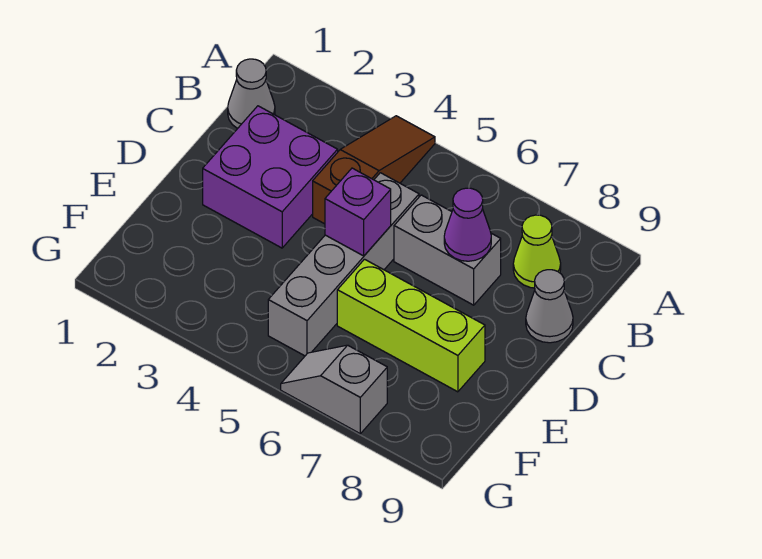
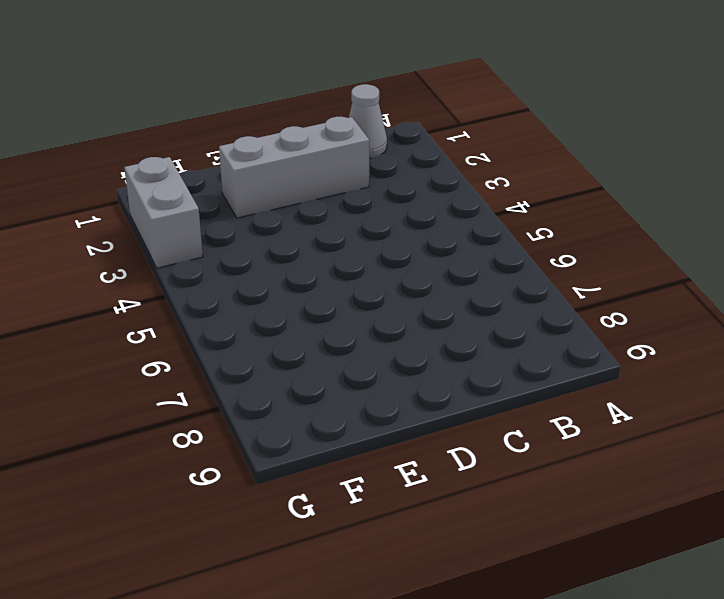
grey 1x3 brick [219,117,369,218] -> purple 2x2 brick [203,106,338,248]
grey 1x2 brick [124,157,203,268] -> grey 1x2 brick moved to [394,195,501,305]
none -> brown 1x3 slope [313,116,435,224]
none -> lime 1x1 cone [513,215,561,288]

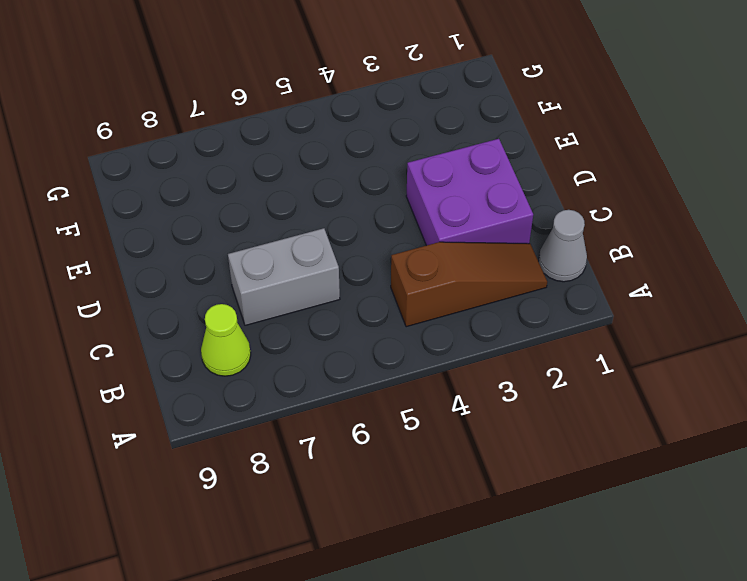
brown 1x3 slope [391,242,547,327] -> brown 1x3 slope turned to [313,116,435,224]
none -> grey 1x4 brick [268,173,419,356]
none -> grey 1x1 cone [526,270,573,343]

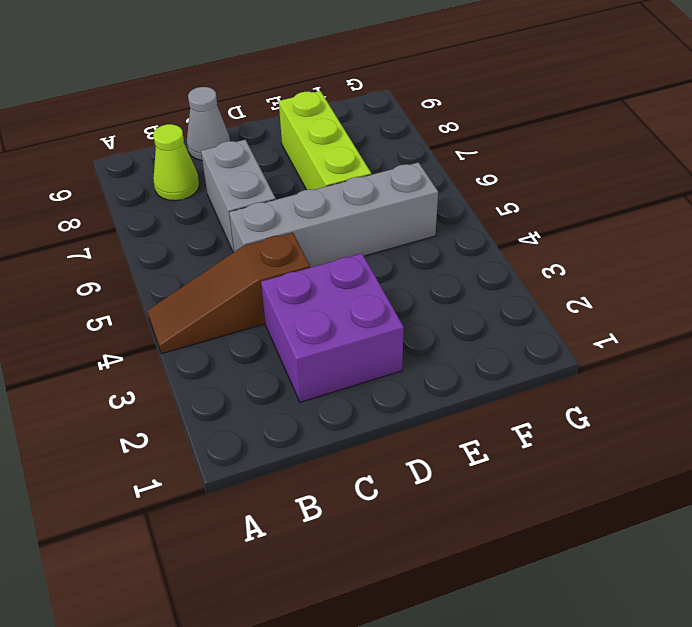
none -> grey 1x1 cone [228,59,275,129]
none -> grey 1x2 slope [281,345,387,434]

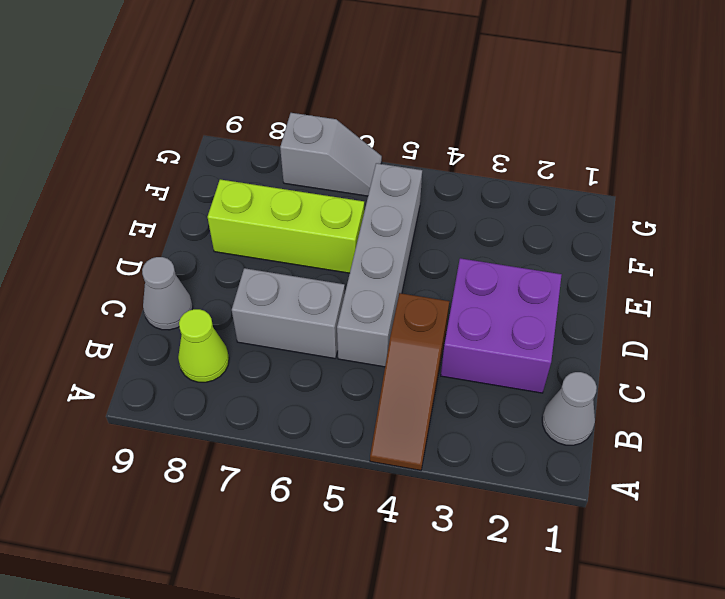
none -> purple 1x1 cone [444,188,491,261]
none -> purple 1x1 brick [325,168,391,256]

